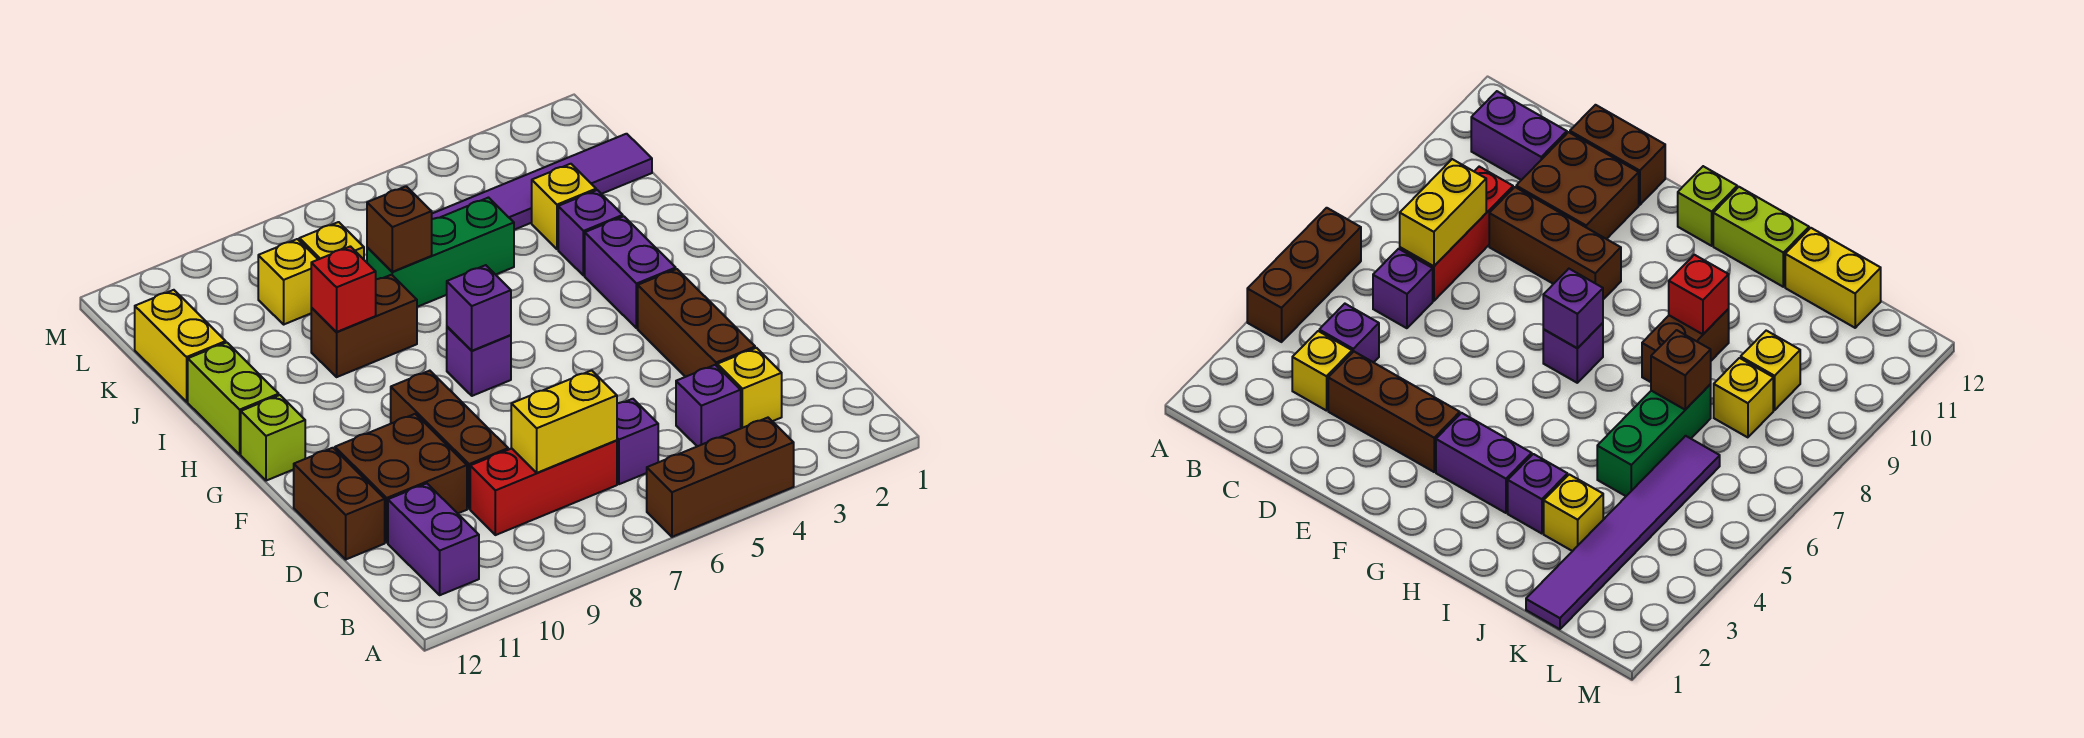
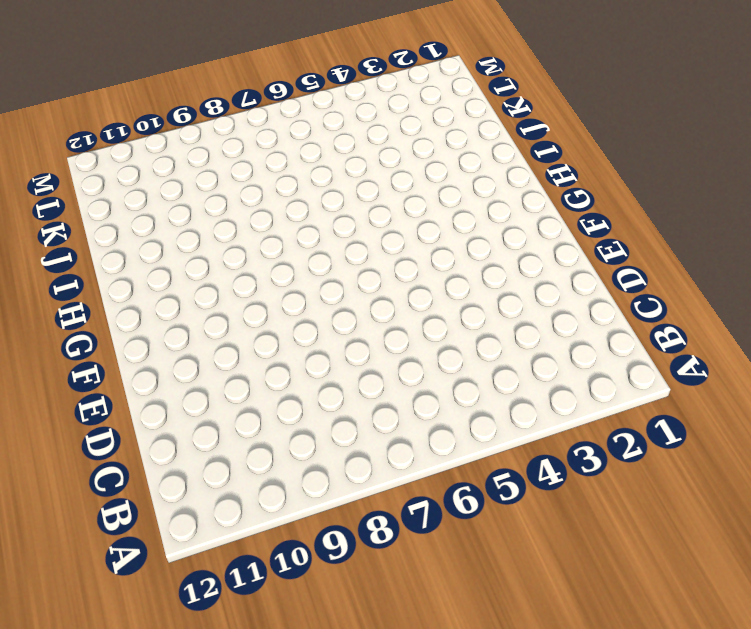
none -> brown 1x3 brick [647,418,794,537]
none -> purple 1x2 brick [388,484,479,595]
none -> yellow 1x1 brick [717,348,782,428]

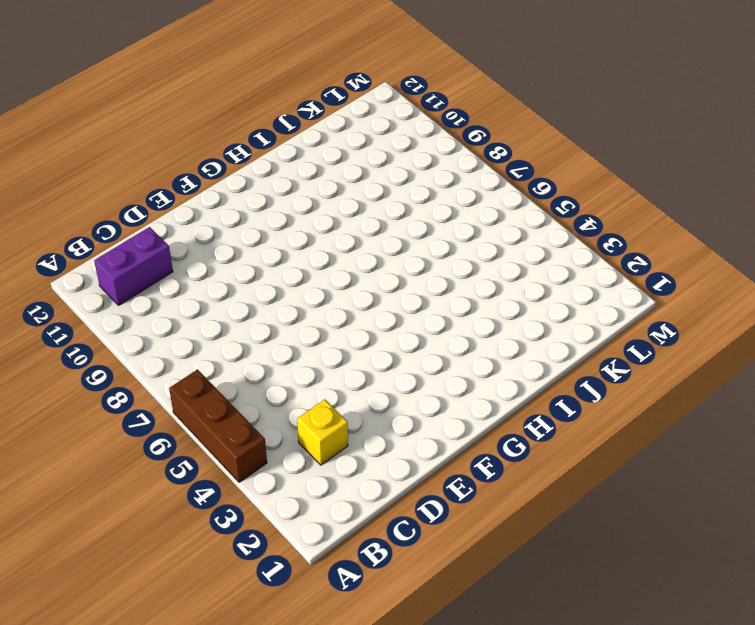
none -> purple 1x1 brick [676,365,741,446]
none -> purple 1x1 brick [617,399,658,484]
none -> red 1x3 brick [470,440,617,535]

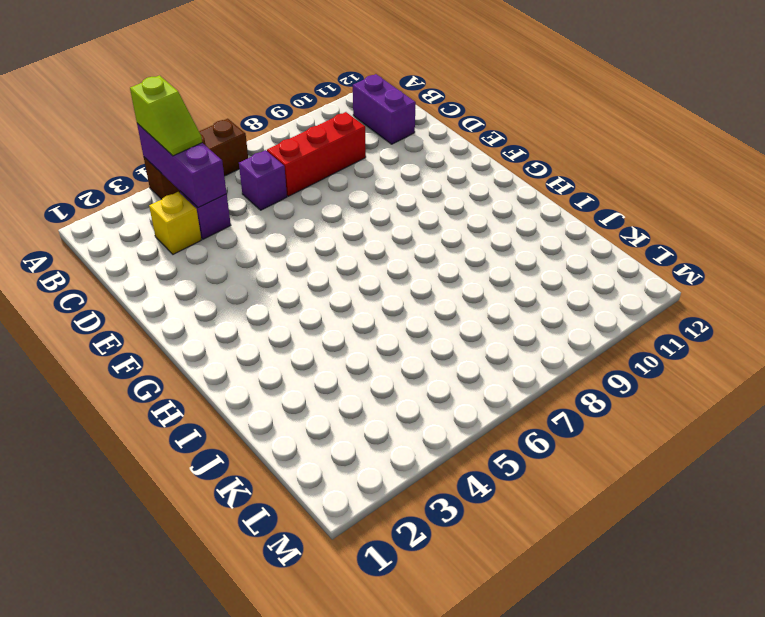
purple 1x3 brick [137,123,227,208] -> none
lime 1x2 slope [130,75,202,156] -> none
none -> brown 1x3 brick [638,269,755,377]
none -> brown 1x3 brick [391,371,508,509]
none -> brown 2x2 brick [335,414,467,542]

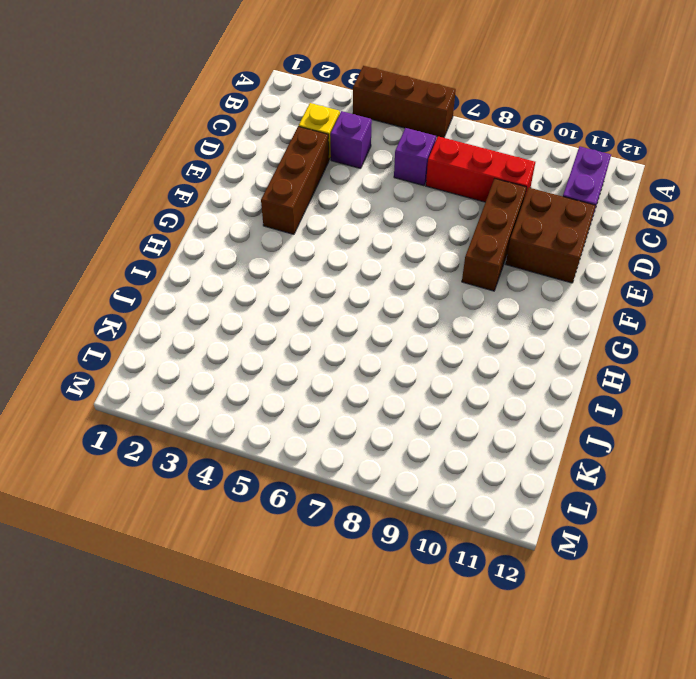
none -> brown 1x2 brick [294,448,385,559]
none -> purple 1x2 brick [585,216,676,328]
none -> purple 1x1 brick [447,327,511,396]

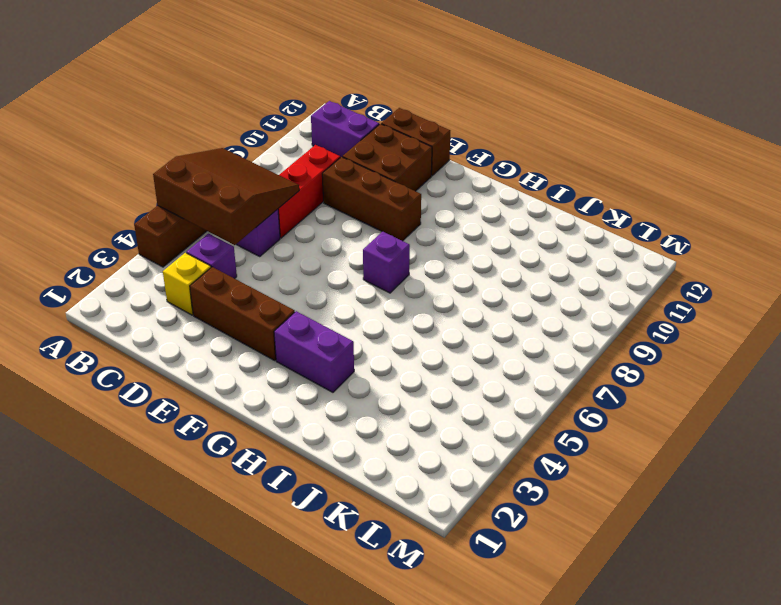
brown 3x3 slope [153,148,299,245] -> yellow 1x2 brick [511,370,617,473]
none -> lime 1x1 brick [241,395,305,481]
none -> lime 1x2 brick [188,343,279,454]
none -> purple 1x1 brick [558,190,623,276]

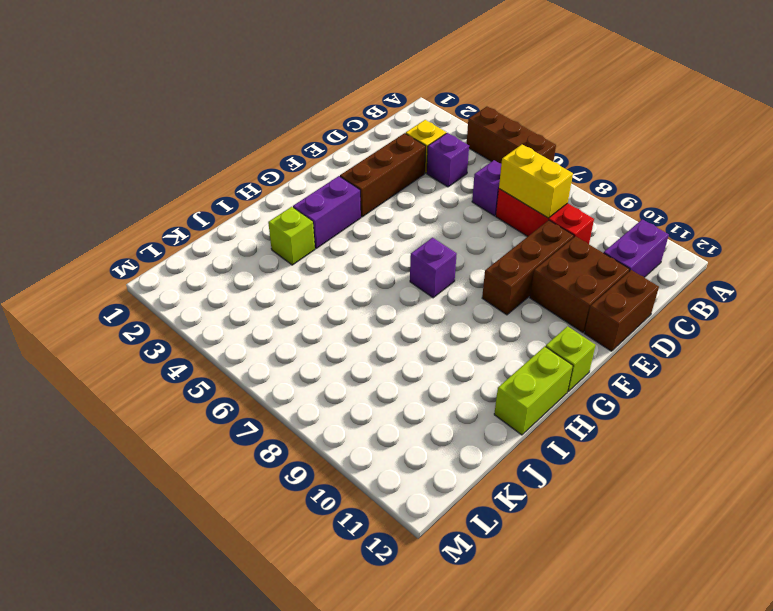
lime 1x1 brick [268,207,315,265] -> purple 1x1 brick [558,190,623,276]
none -> brown 1x2 brick [311,275,417,377]
none -> yellow 1x1 brick [532,164,596,249]
none -> green 1x3 brick [367,198,514,307]

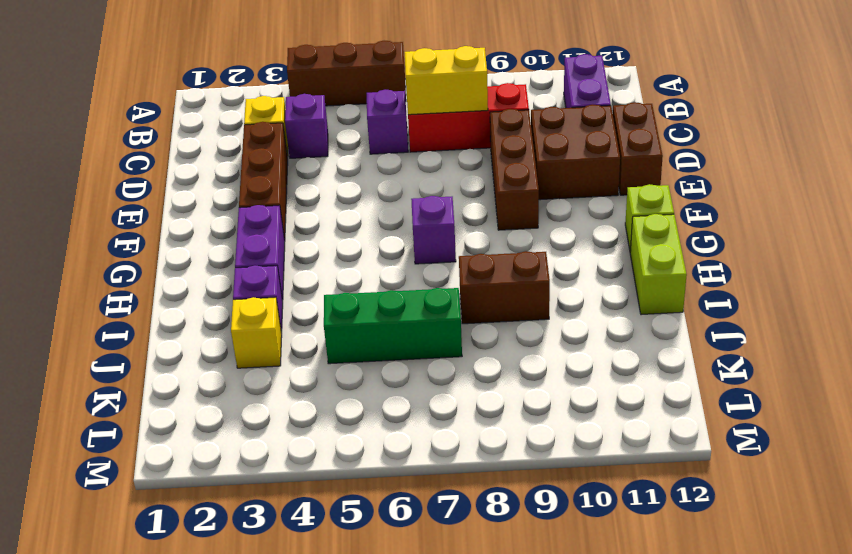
none -> yellow 1x2 brick [135,290,226,402]
none -> purple 1x6 tile [432,134,652,230]
none -> yellow 1x1 brick [299,222,364,259]

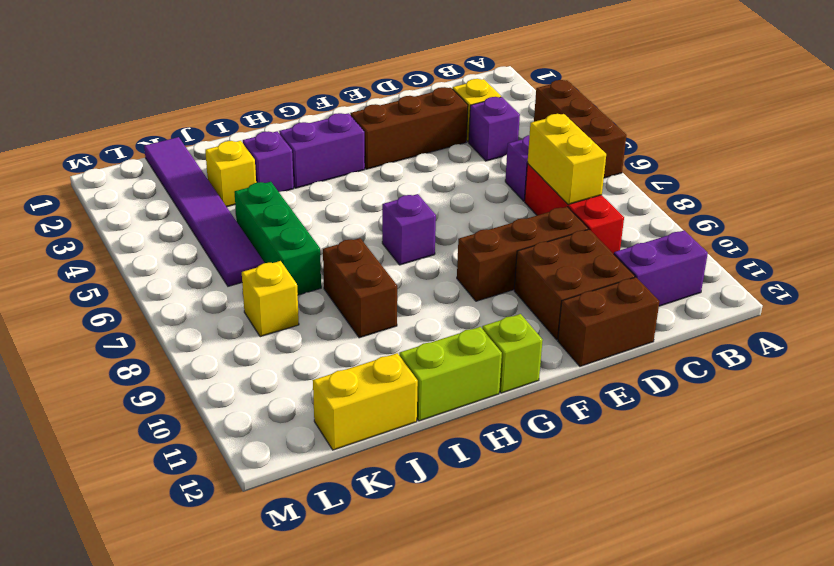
none -> yellow 1x1 brick [258,239,318,324]
none -> purple 1x1 brick [447,265,511,351]
none -> red 1x1 brick [311,246,376,332]

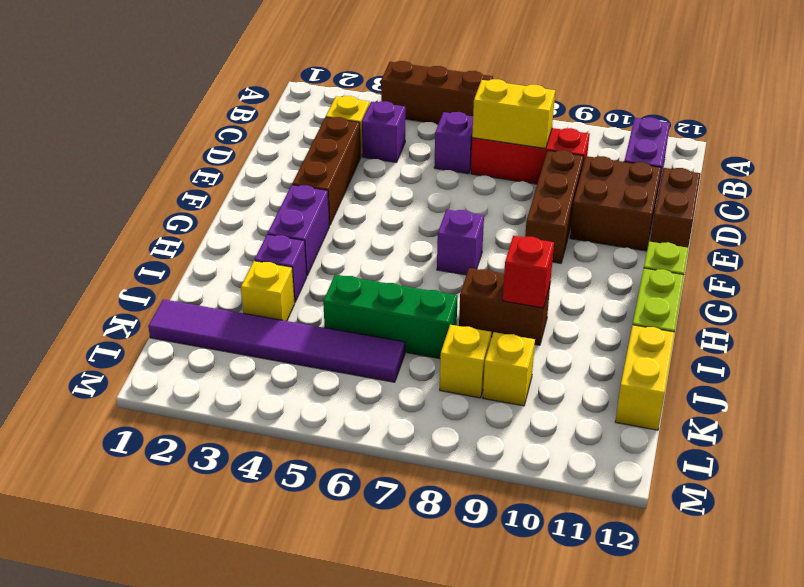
none -> purple 1x1 brick [447,265,511,351]
none -> brown 1x1 brick [367,186,432,272]

